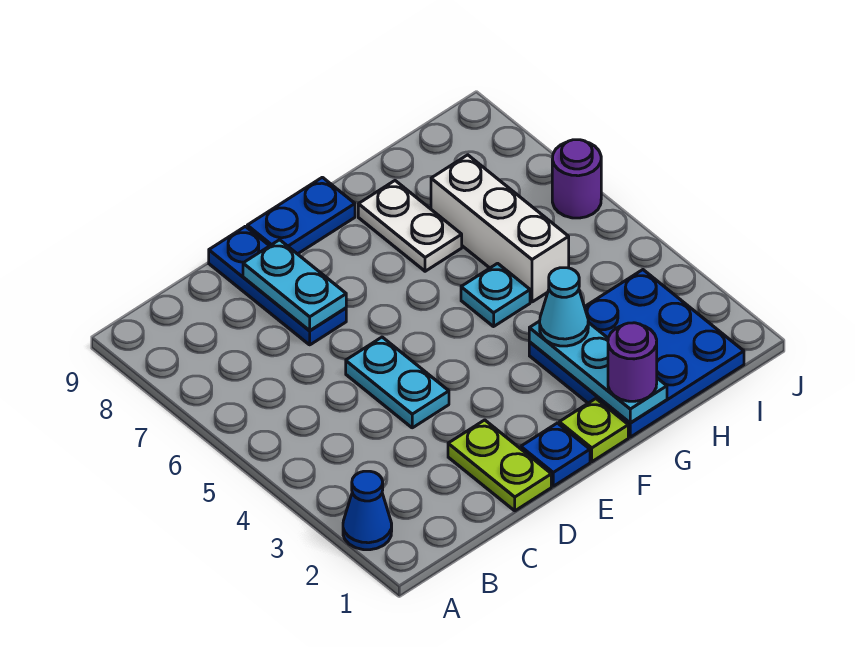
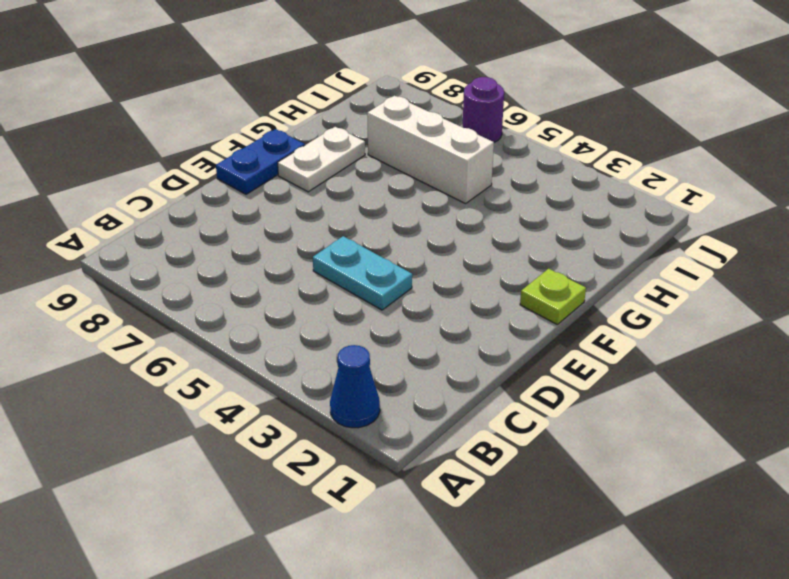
white 1x2 plate [278,127,365,192] -> white 1x2 plate turned to [358,181,462,271]
none -> lime 1x2 plate [448,420,551,511]
none -> blue 1x3 plate [209,226,346,345]
none -> blue 1x1 plate [521,423,590,486]

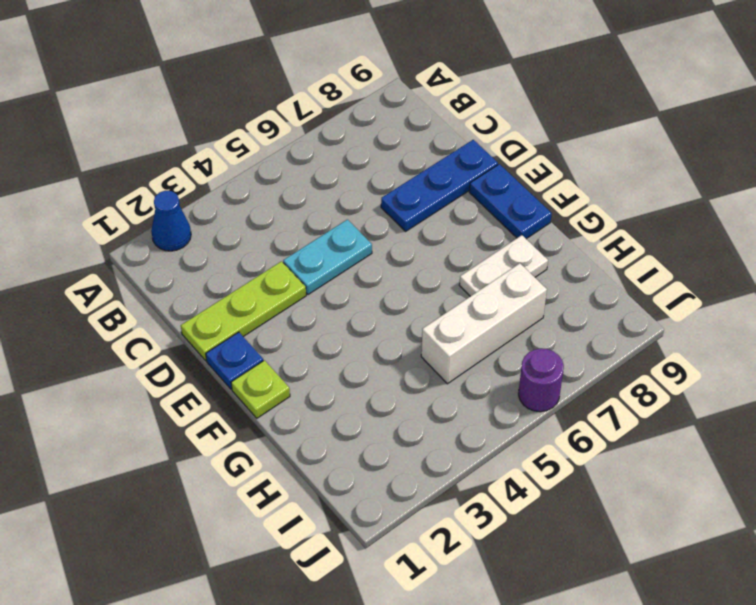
lime 1x3 plate [181,261,306,361] -> lime 1x2 plate [448,420,551,511]
none -> blue 3x3 plate [529,270,744,437]
none -> cyan 1x1 plate [461,263,530,327]
none -> cyan 1x2 plate [243,240,346,331]

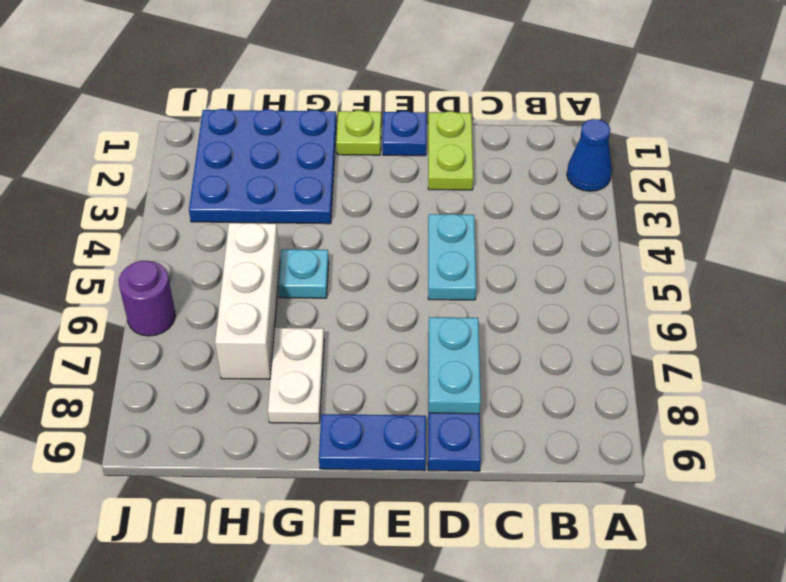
none -> cyan 1x3 plate [529,321,667,423]
none -> purple 1x1 round brick [608,323,657,401]
none -> cyan 1x1 cone [540,268,588,346]

